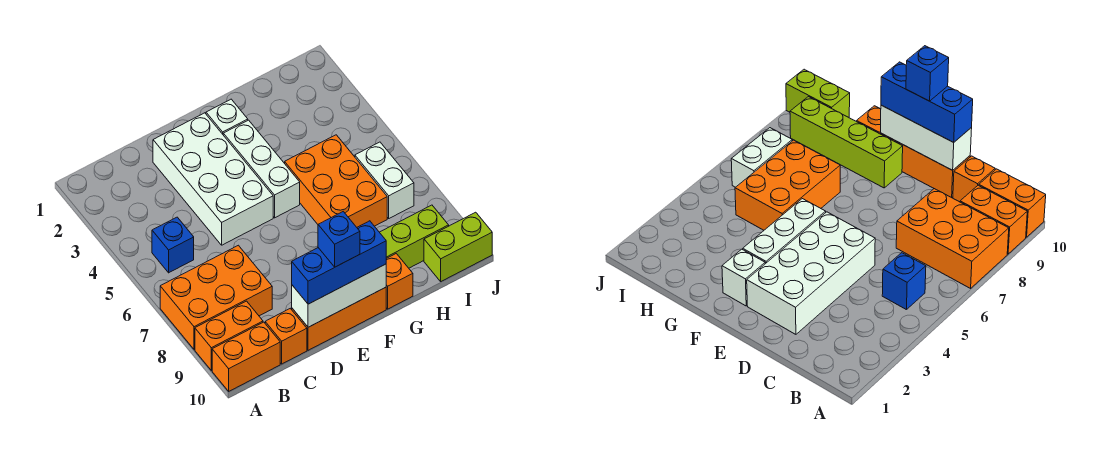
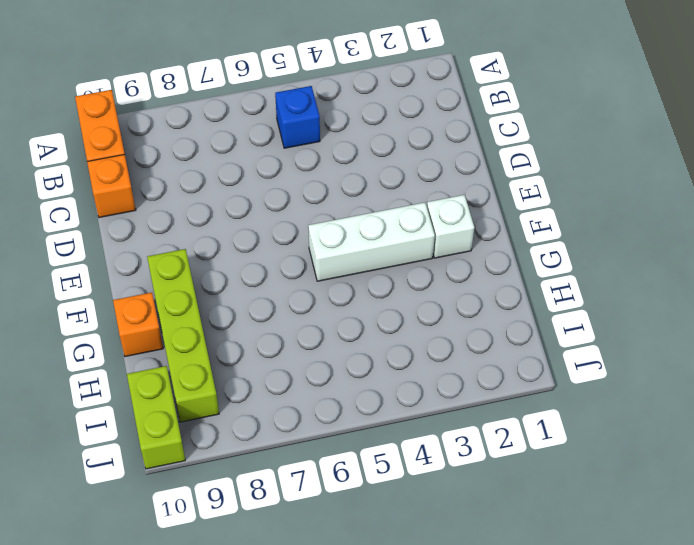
none -> orange 2x3 brick [160,245,272,349]
none -> orange 1x2 brick [195,301,263,370]
none -> white 2x4 brick [153,113,273,245]

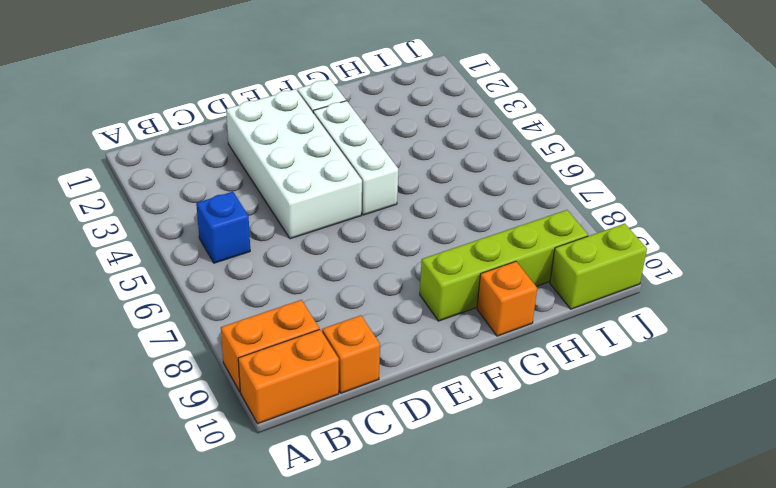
none -> orange 2x3 brick [160,245,272,349]
none -> orange 1x3 brick [292,287,386,350]
none -> orange 2x3 brick [285,135,387,227]

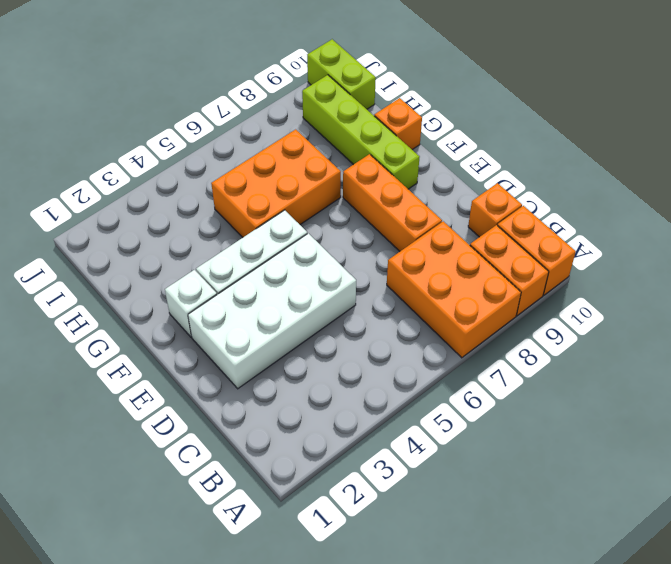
orange 1x3 brick [343,154,442,251] -> orange 1x3 brick moved to [292,287,386,350]
none -> blue 1x1 brick [152,217,194,273]
none -> white 1x2 brick [355,142,414,218]
none -> white 1x3 brick [292,264,386,327]

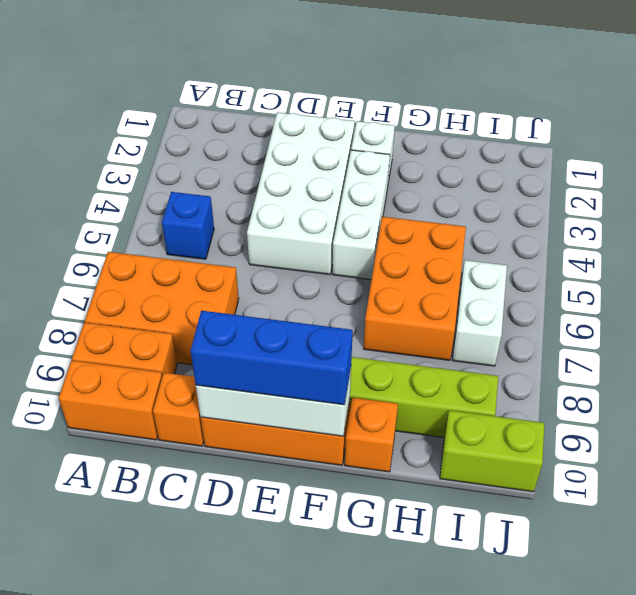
none -> blue 1x1 brick [318,212,360,267]

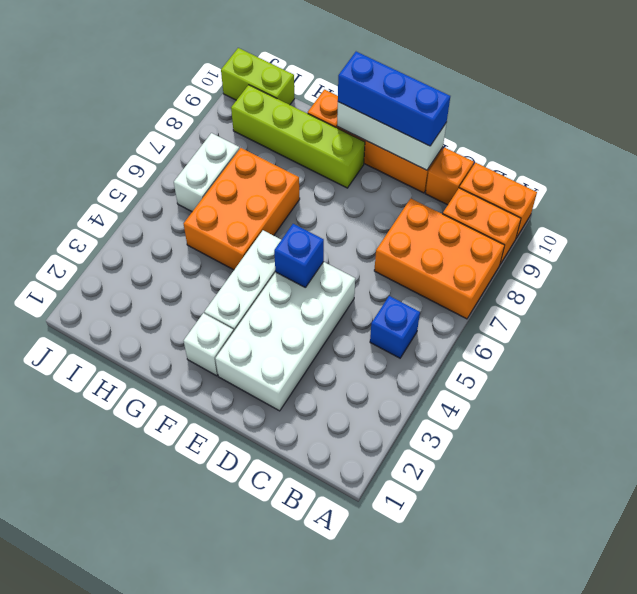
blue 1x1 brick [274,224,324,288] -> blue 1x1 brick moved to [318,212,360,267]

